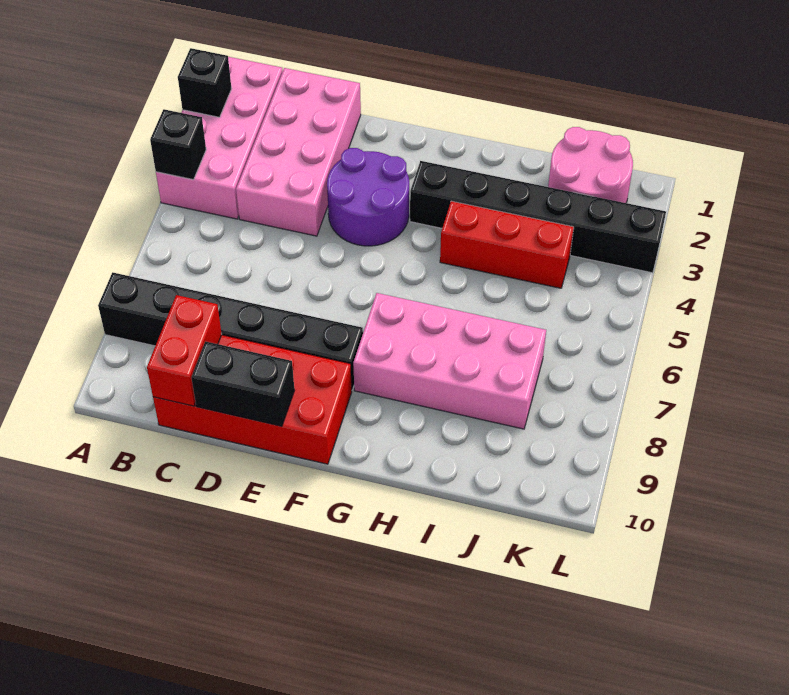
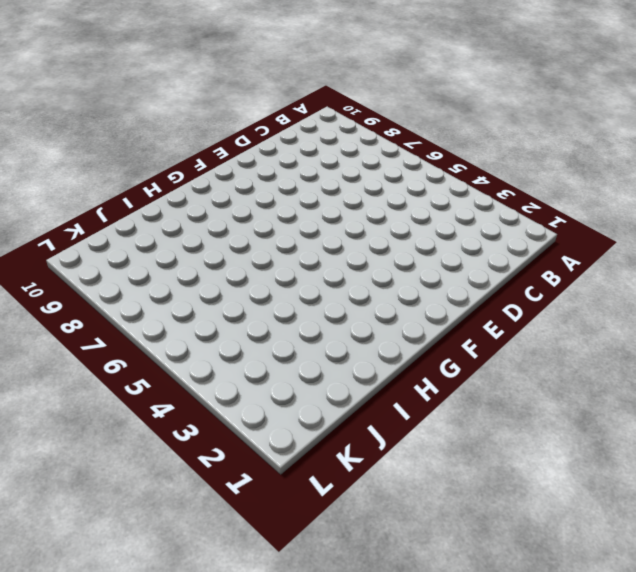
none -> pink 2x4 brick [156,57,283,219]
none -> black 1x6 brick [98,272,363,390]
none -> pink 2x4 brick [236,68,361,236]

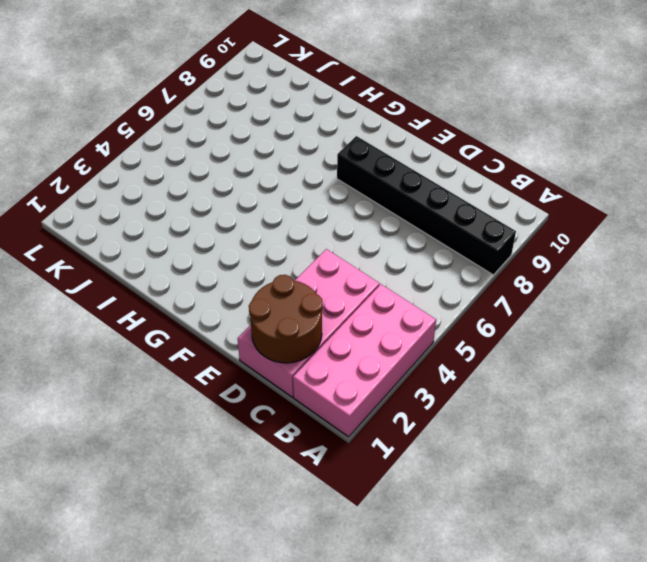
brown 2x2 round brick [249,275,323,363] -> none
none -> red 2x4 brick [153,335,352,464]
none -> purple 2x2 round brick [327,148,409,246]
none -> black 1x6 brick [410,161,666,273]

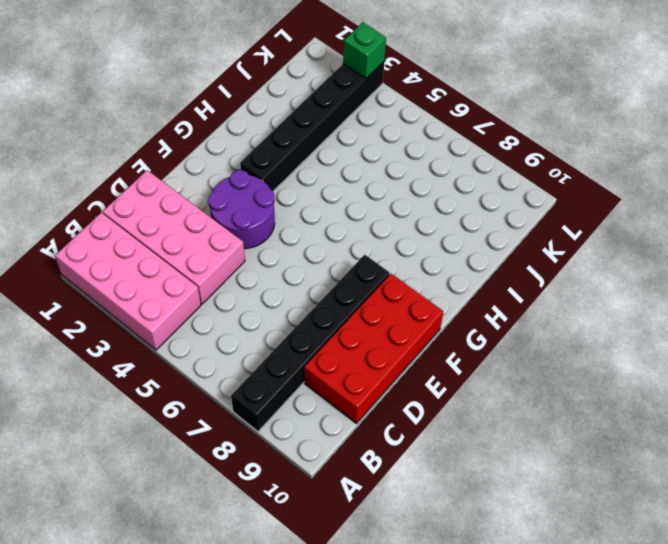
green 1x1 brick [343,22,386,79] -> none
none -> pink 2x4 brick [353,293,546,429]
none -> red 1x3 brick [440,201,574,288]
none -> pink 2x2 round brick [548,127,633,203]

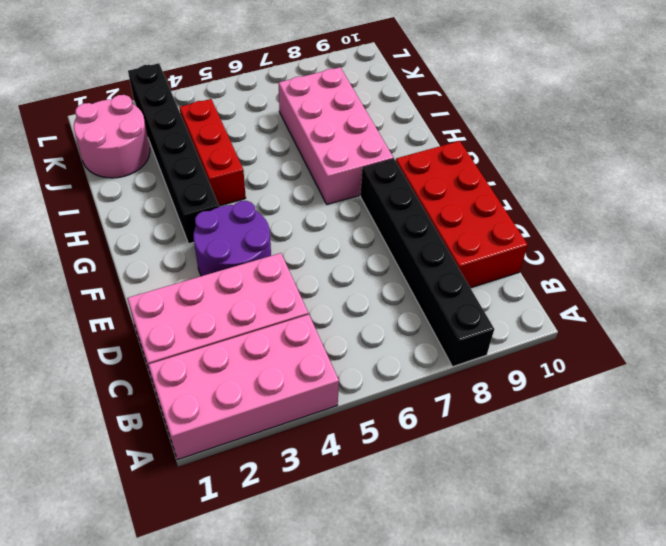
none -> black 1x1 brick [178,48,232,117]
none -> black 1x1 brick [150,109,206,180]
none -> red 1x2 brick [147,295,222,406]

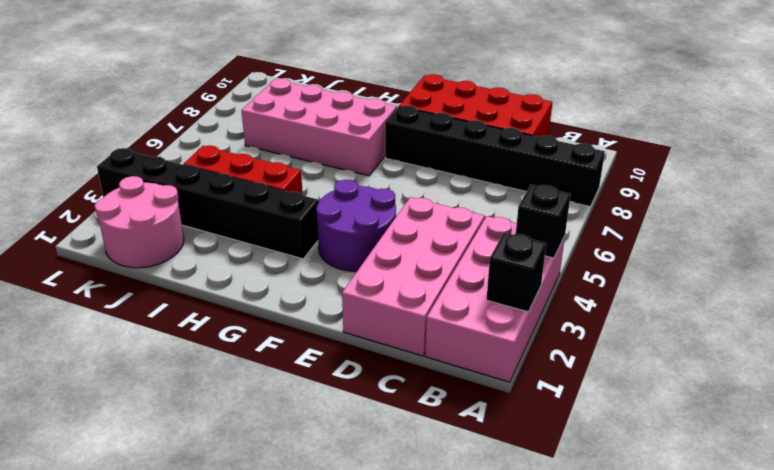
none -> red 1x2 brick [147,295,222,406]
none -> black 1x2 brick [191,342,295,426]

